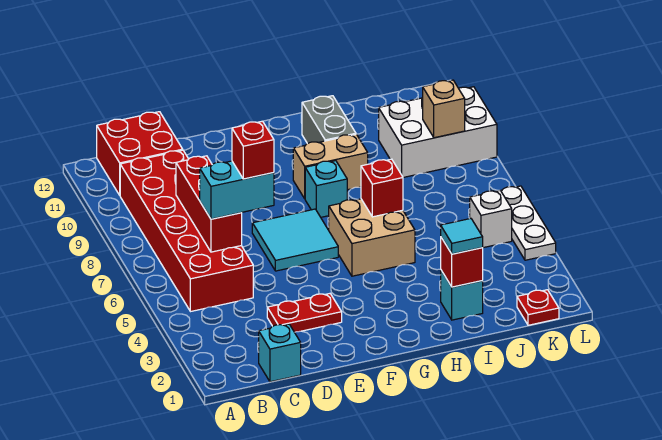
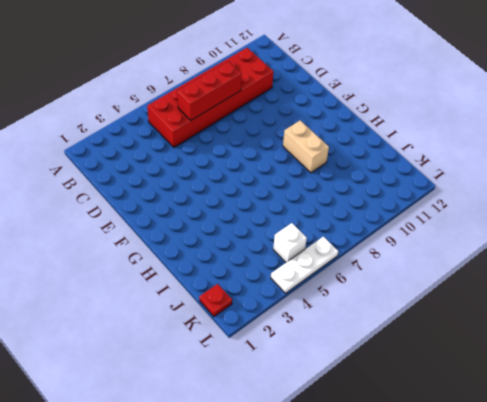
none -> red 2x2 brick [97,112,183,195]
none -> cyan 1x1 brick [259,324,301,382]
none -> red 1x2 plate [267,294,342,332]

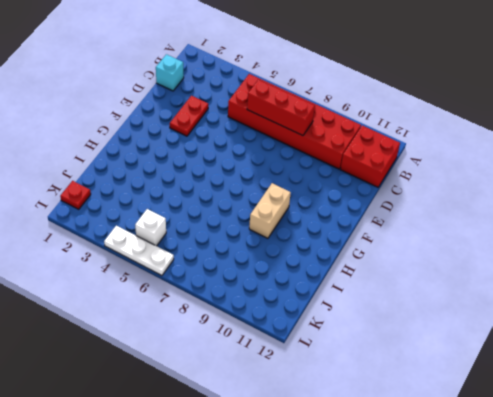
none -> cyan 2x2 tile [252,209,338,271]
none -> tan 2x2 brick [329,199,415,276]
none -> cyan 1x1 brick [305,161,347,217]

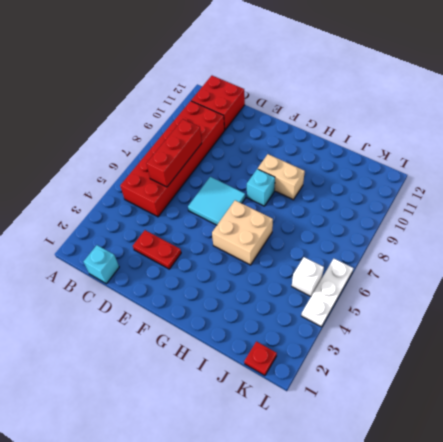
none -> grey 1x2 brick [302,96,356,144]
none -> cyan 1x1 brick [441,271,483,320]
none -> white 2x3 brick [379,87,497,177]

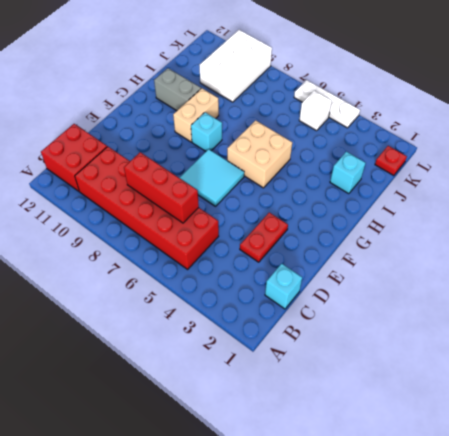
none -> red 1x1 brick [361,159,403,217]
none -> red 1x1 brick [441,238,483,287]
none -> tan 1x1 brick [423,80,465,138]

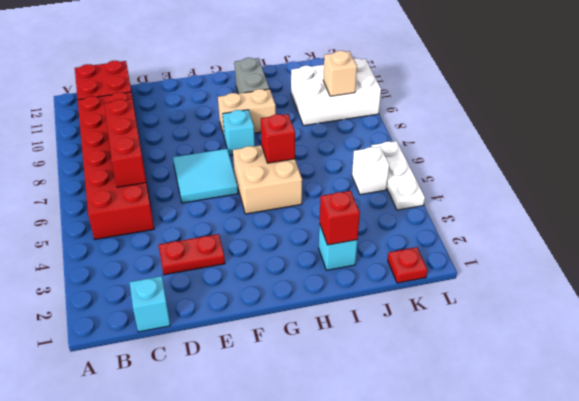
none -> cyan 1x2 brick [200,161,274,219]
none -> cyan 1x1 tile [441,218,483,254]
none -> red 1x1 brick [232,121,274,179]

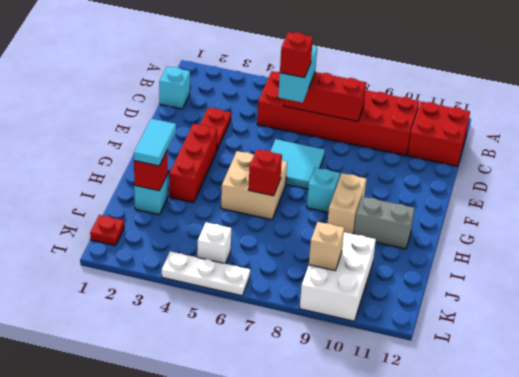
red 1x3 brick [169,124,217,203] -> none
cyan 1x2 tile [134,119,176,166] -> cyan 1x1 tile [441,218,483,254]

